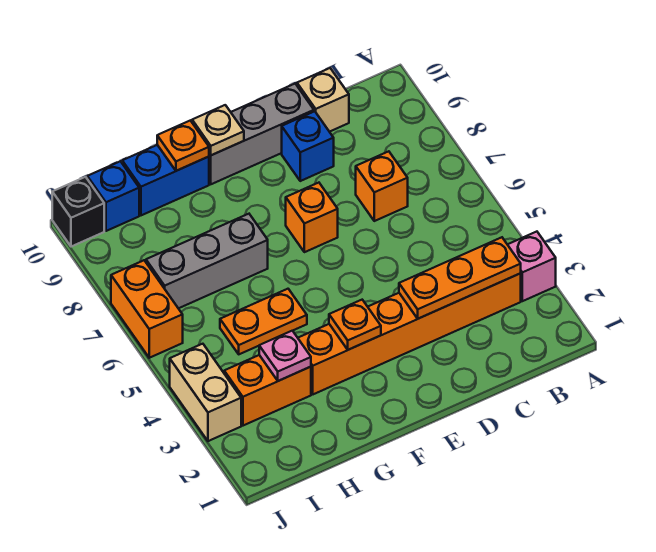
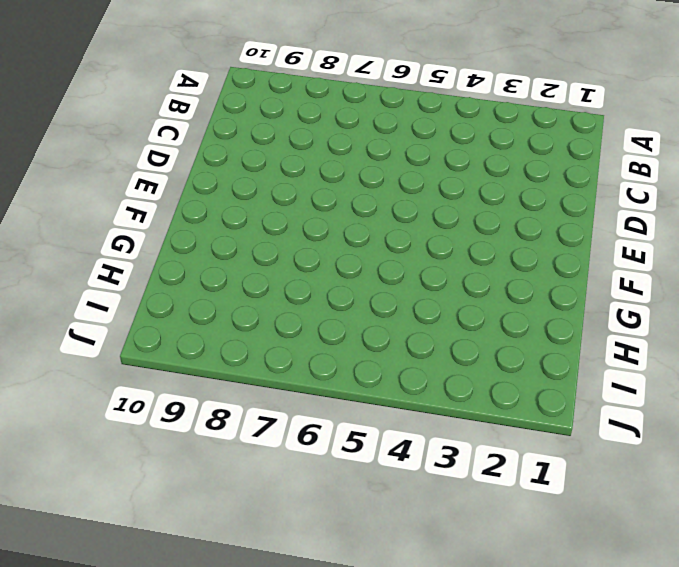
none -> pink 1x1 brick [507,232,556,301]
none -> orange 1x6 brick [298,273,521,394]
none -> orange 1x1 brick [356,151,408,221]

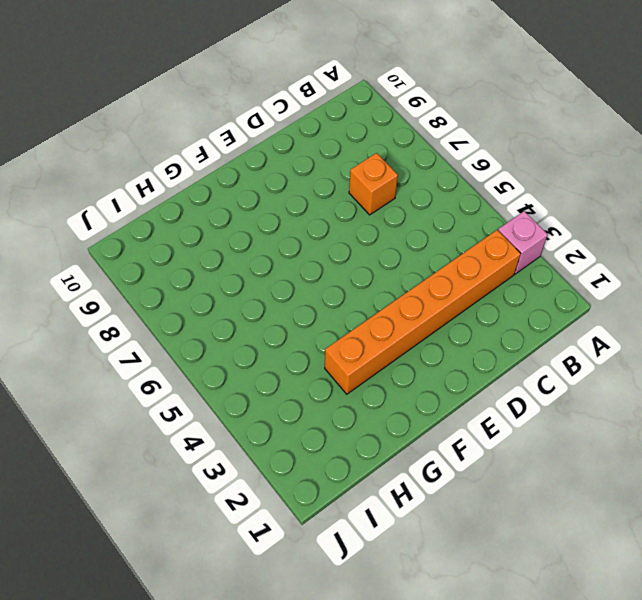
none -> tan 1x1 brick [297,68,349,132]
none -> blue 1x1 brick [282,111,334,181]
none -> grey 1x3 brick [209,84,314,184]

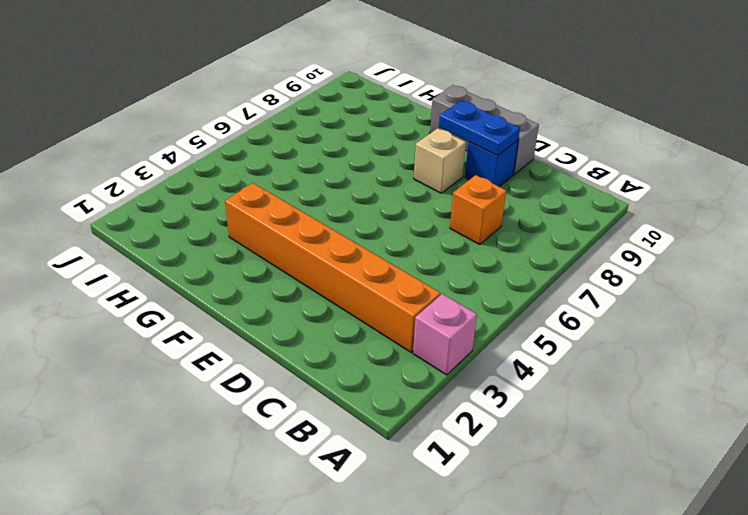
blue 1x2 plate [439,101,520,155] -> none
tan 1x1 brick [414,128,466,193] -> tan 1x1 brick moved to [297,68,349,132]
none -> orange 1x1 brick [286,183,338,252]
none -> orange 1x2 plate [220,289,307,354]
none -> grey 1x3 brick [146,214,268,308]

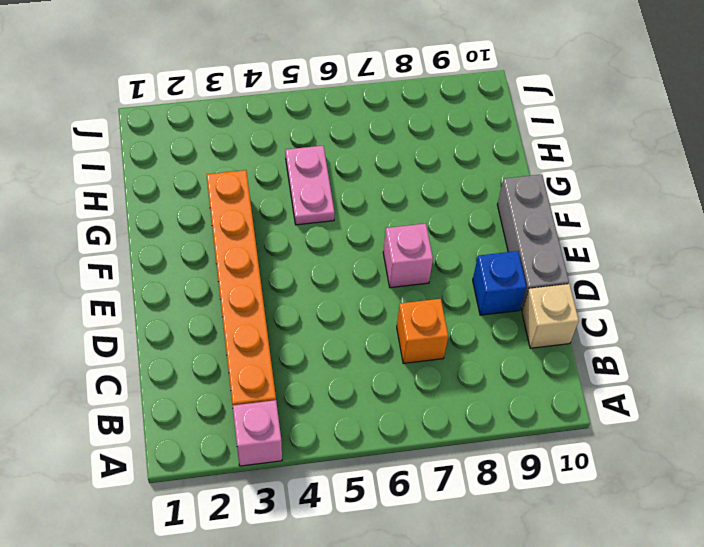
pink 1x1 brick [383,224,433,288] -> orange 1x1 brick [286,183,338,252]
pink 1x2 plate [285,146,334,225] -> orange 1x2 plate [220,289,307,354]
none -> grey 1x3 brick [146,214,268,308]
none -> blue 1x2 brick [122,145,209,215]
none -> orange 1x2 brick [224,355,311,426]

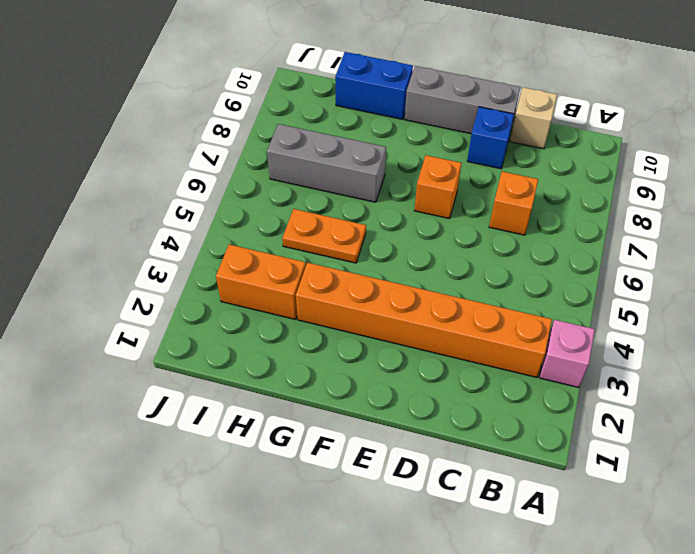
none -> blue 1x1 brick [87,161,139,231]
none -> tan 1x2 brick [170,344,241,441]
none -> orange 1x2 brick [111,260,183,358]

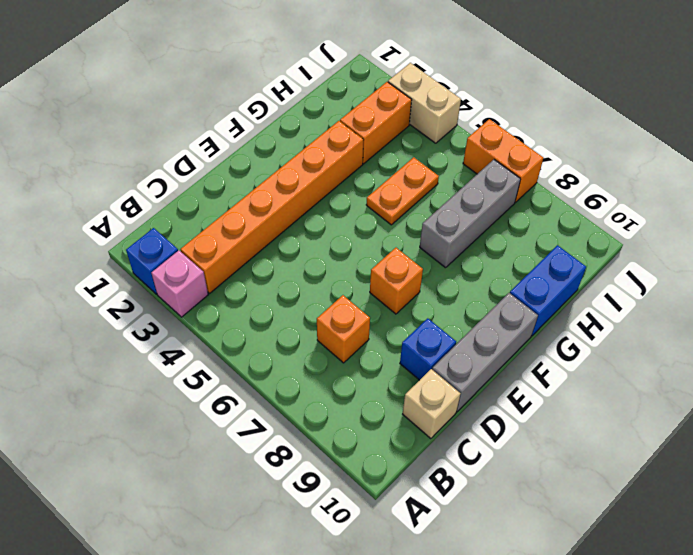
blue 1x1 brick [126,228,178,294] -> blue 1x1 brick moved to [87,161,139,231]
none -> black 1x1 brick [52,177,104,247]
none -> orange 1x3 plate [399,237,521,319]
none -> orange 1x1 plate [329,300,381,350]

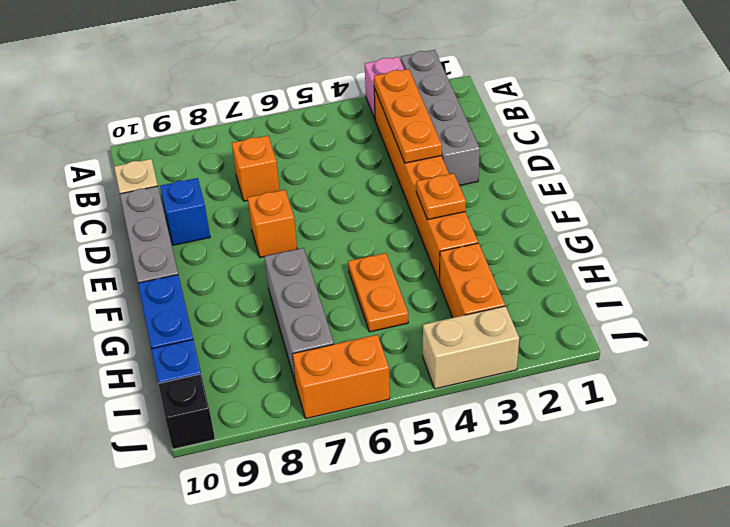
grey 1x4 brick [401,50,480,185] -> none
none -> tan 1x1 plate [192,105,244,155]
none -> orange 1x1 plate [157,120,209,171]
none -> pink 1x1 plate [259,331,311,381]

